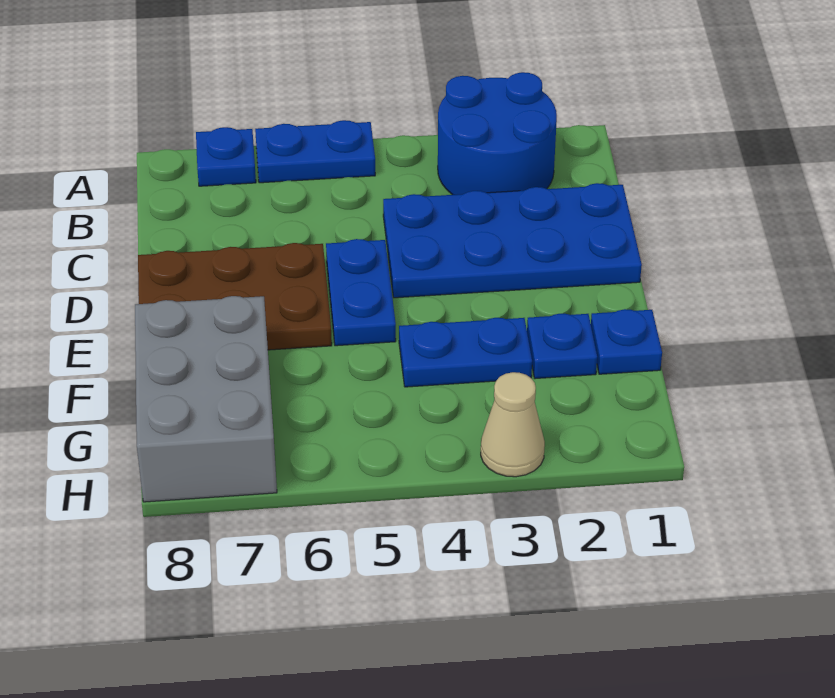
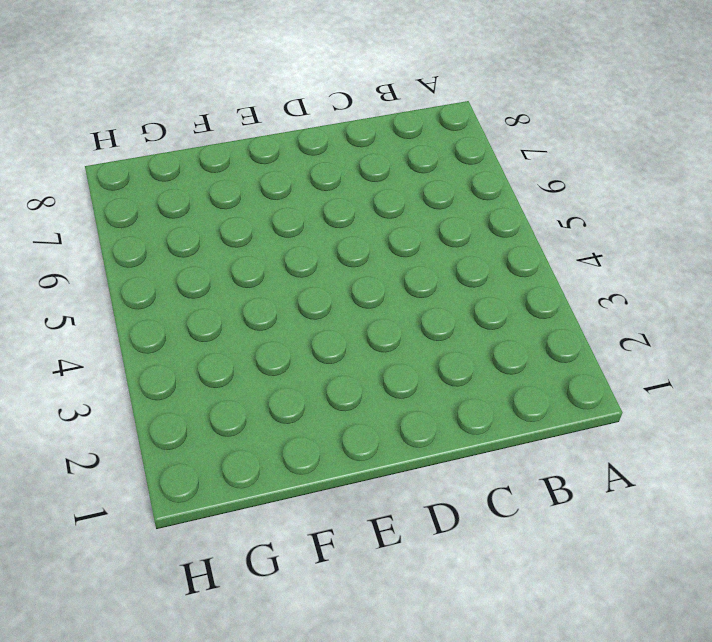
none -> blue 2x2 round brick [438,72,557,195]
none -> blue 1x2 plate [255,120,375,183]

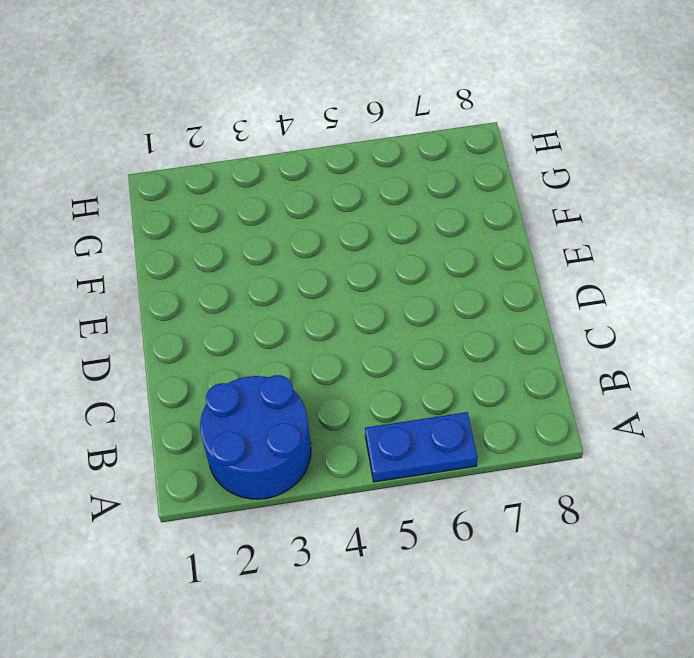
none -> blue 1x1 plate [196,127,256,186]
none -> blue 2x4 plate [383,183,642,298]

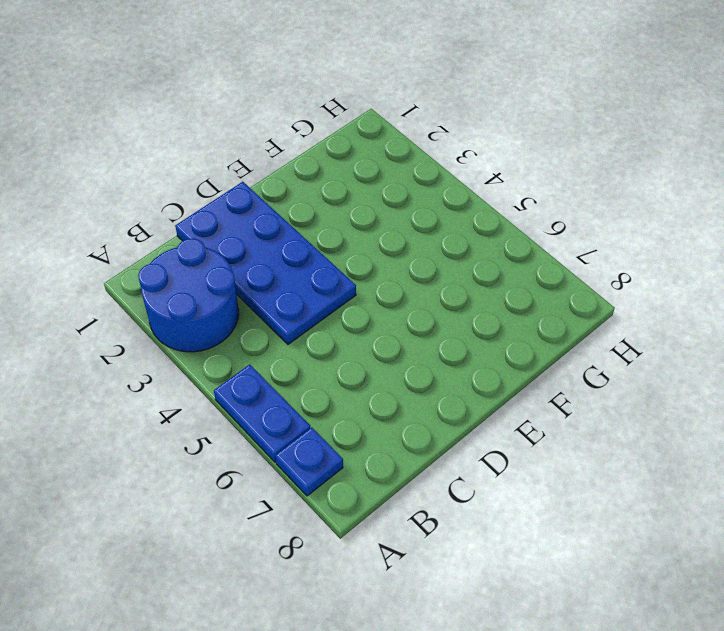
none -> blue 1x2 plate [326,239,396,346]
none -> brown 2x3 plate [138,243,332,350]

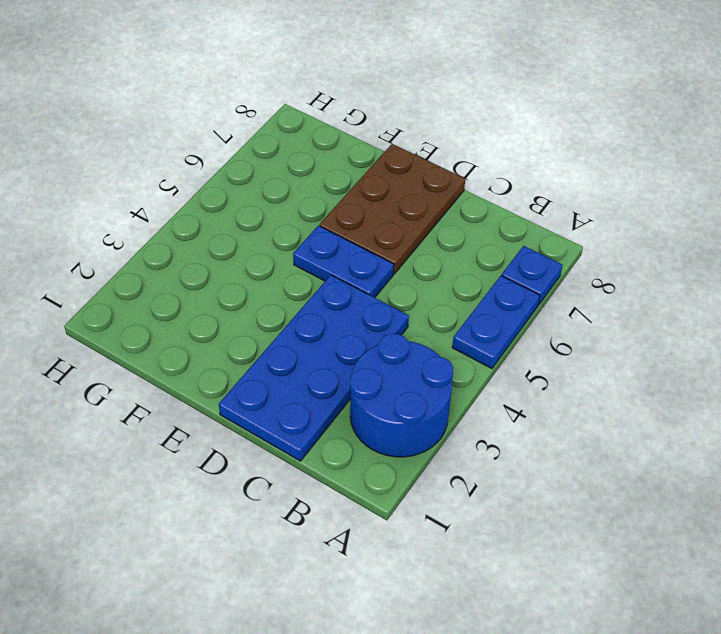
none -> blue 1x1 plate [591,309,662,374]
none -> blue 1x1 plate [527,314,597,379]

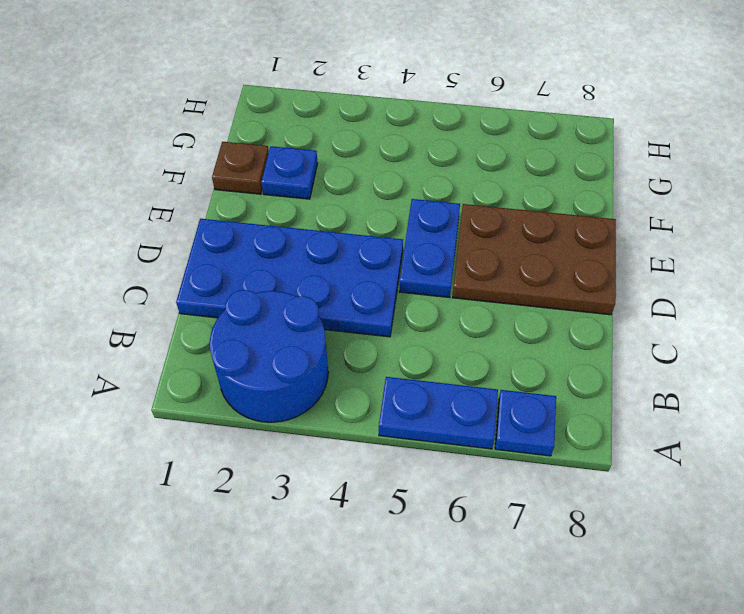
brown 1x1 plate [212,142,269,194] -> blue 1x1 plate [591,309,662,374]
none -> blue 1x2 plate [399,318,532,387]
none -> grey 2x3 brick [135,296,277,502]

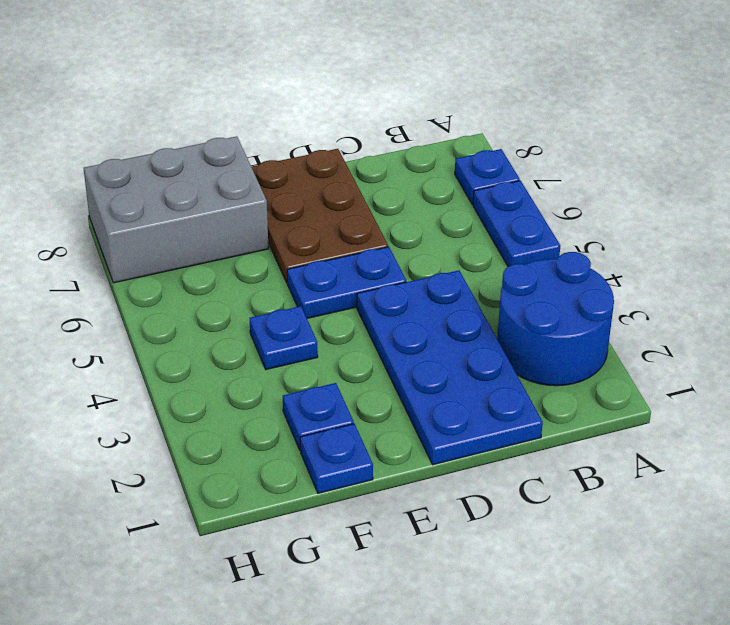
blue 1x1 plate [250,306,318,370] -> blue 1x2 plate [399,318,532,387]
none -> tan 1x1 cone [481,372,545,477]

